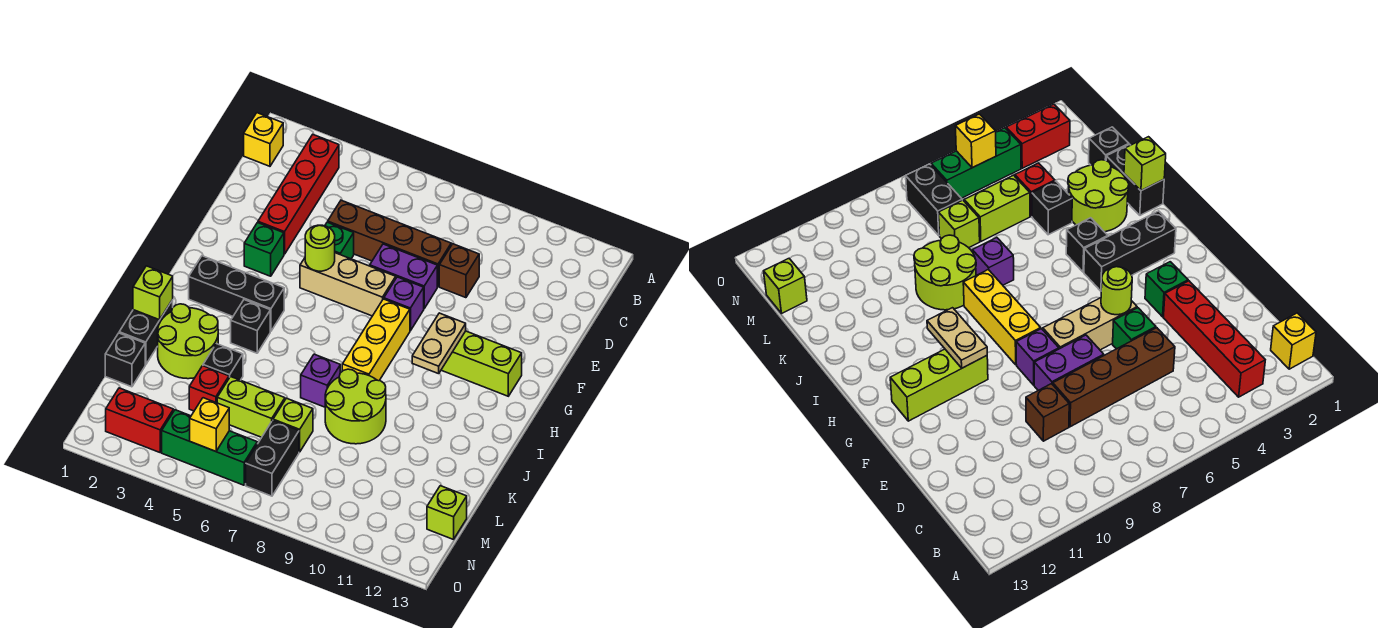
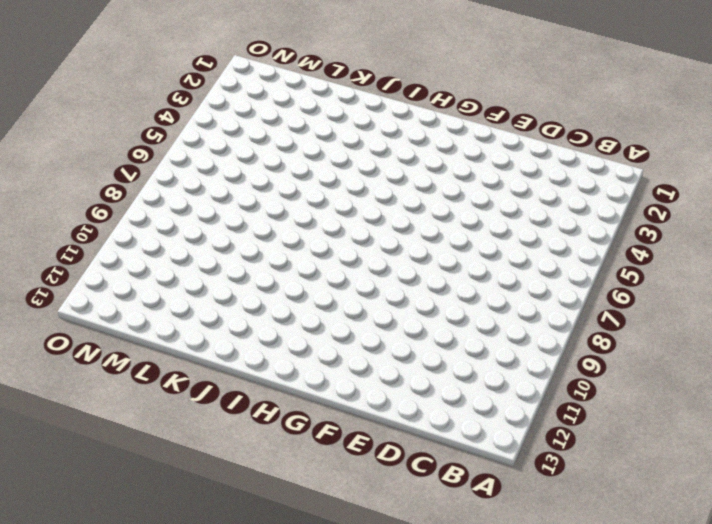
none -> yellow 1x1 brick [244,113,283,166]
none -> red 1x4 brick [258,135,339,254]
none -> brown 1x4 brick [328,200,451,287]
none -> brown 1x1 brick [439,244,479,298]

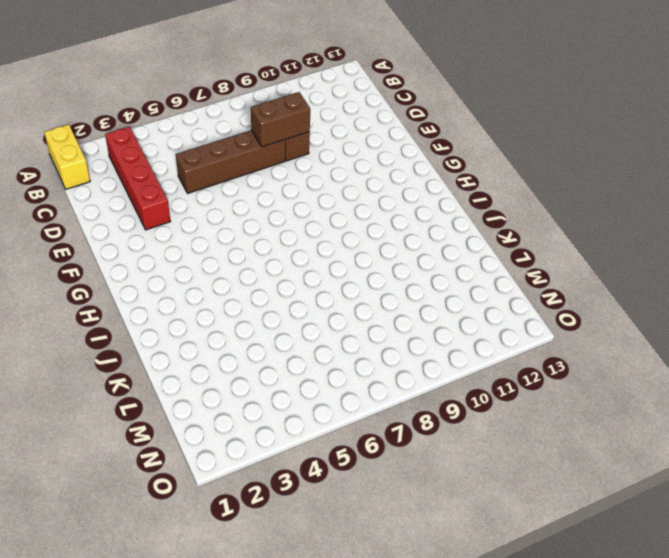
yellow 1x2 brick [44,124,90,189] -> yellow 1x1 brick [244,113,283,166]
brown 1x2 brick [251,92,310,147] -> none
none -> green 1x1 brick [325,222,354,259]
none -> purple 1x2 brick [370,244,437,308]
none -> green 1x1 brick [244,223,284,276]
none -> tan 1x3 brick [300,253,396,316]

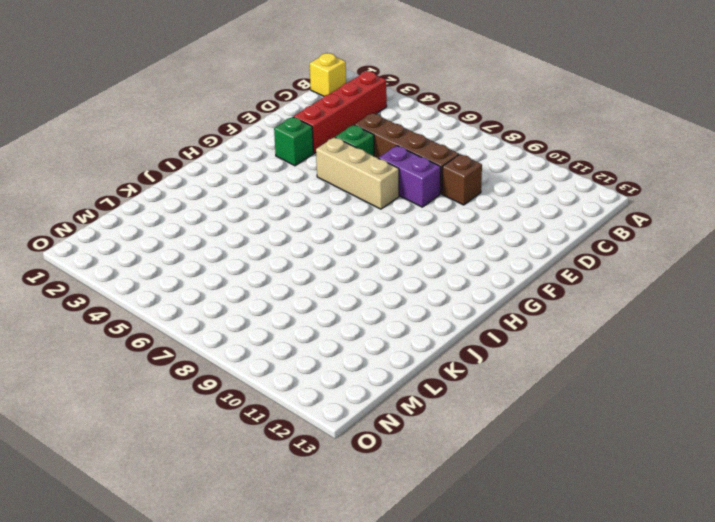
none -> purple 1x1 brick [384,277,424,331]
none -> yellow 1x3 brick [342,299,410,381]
none -> lime 1x3 brick [441,331,522,396]
none -> black 1x3 brick [189,256,284,331]

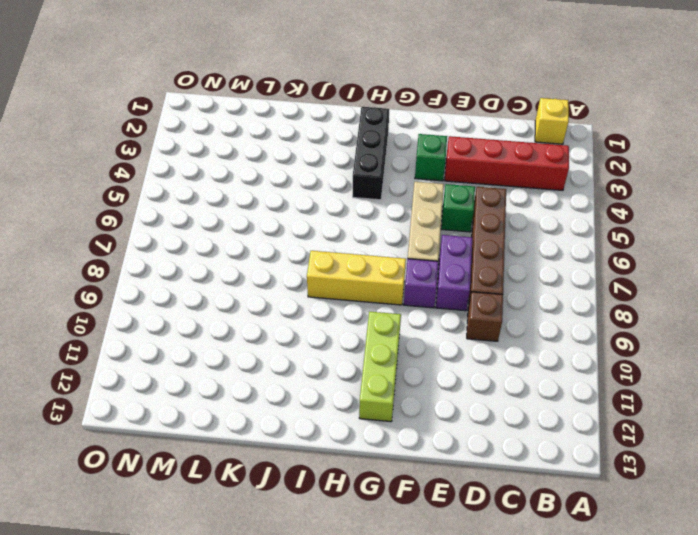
none -> black 1x1 brick [231,300,270,353]
none -> black 1x2 brick [119,300,173,365]
none -> lime 2x2 round brick [158,304,218,379]
none -> purple 1x1 brick [301,354,340,407]

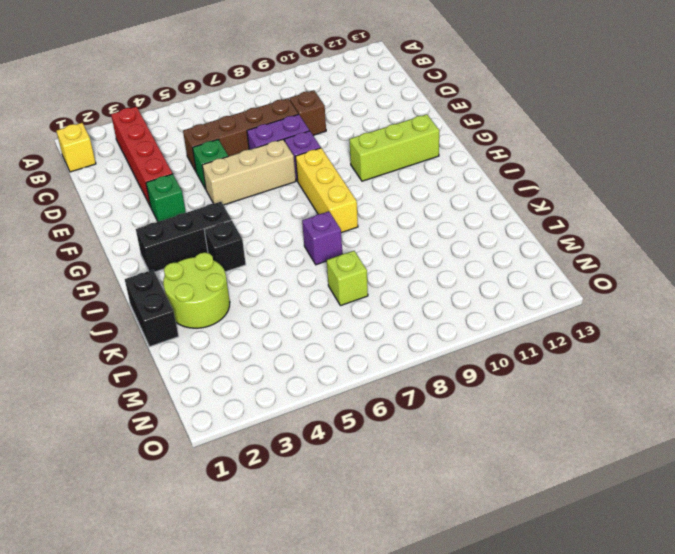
none -> lime 2x2 round brick [325,369,386,444]
none -> black 1x1 brick [203,344,243,380]
none -> black 1x1 brick [105,333,145,387]
none -> red 1x1 brick [189,366,229,411]

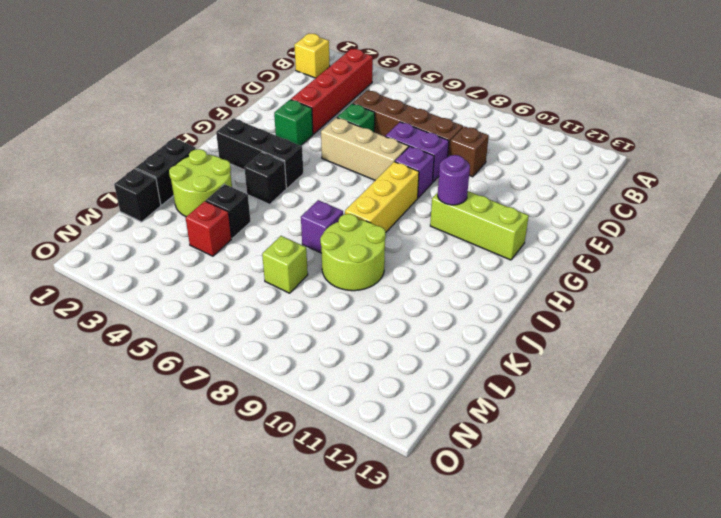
purple 1x1 round brick [438,155,470,205] -> tan 1x2 plate [412,313,466,374]
none -> lime 1x2 brick [217,377,285,437]
none -> black 1x2 brick [246,420,299,496]
none -> lime 1x1 brick [427,486,467,539]
none -> red 1x2 brick [106,388,173,452]

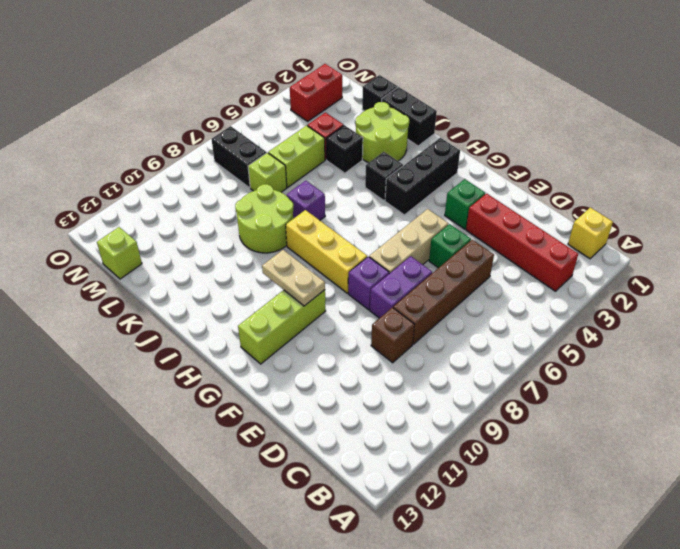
none -> green 1x3 brick [162,410,257,485]
none -> lime 1x1 round brick [305,225,335,271]
none -> lime 1x1 brick [133,266,173,320]
none -> yellow 1x1 brick [190,398,229,451]

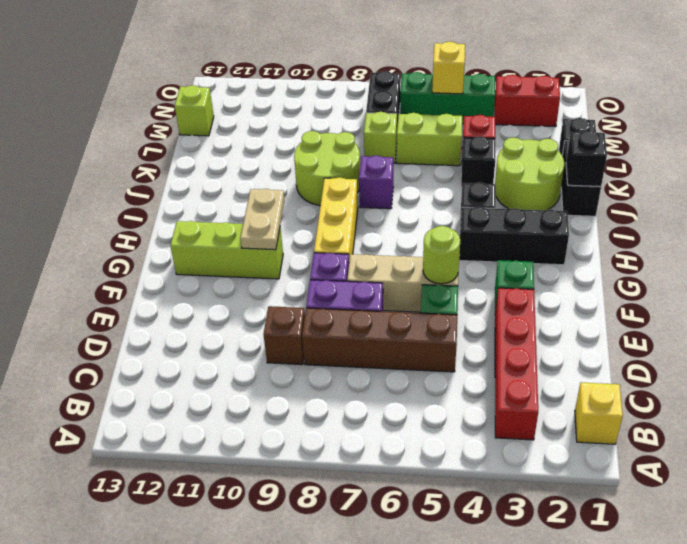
black 1x1 brick [566,131,607,187] -> lime 1x1 brick [133,266,173,320]

